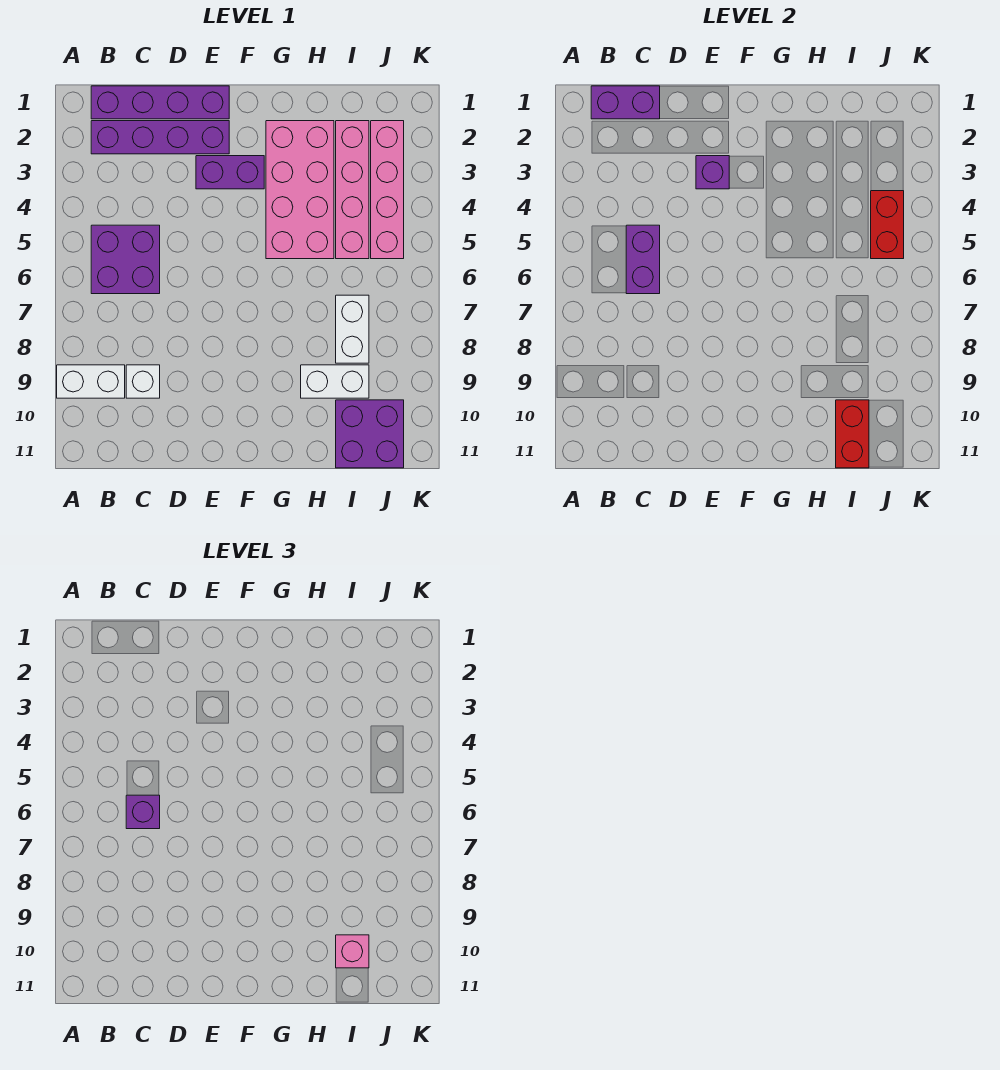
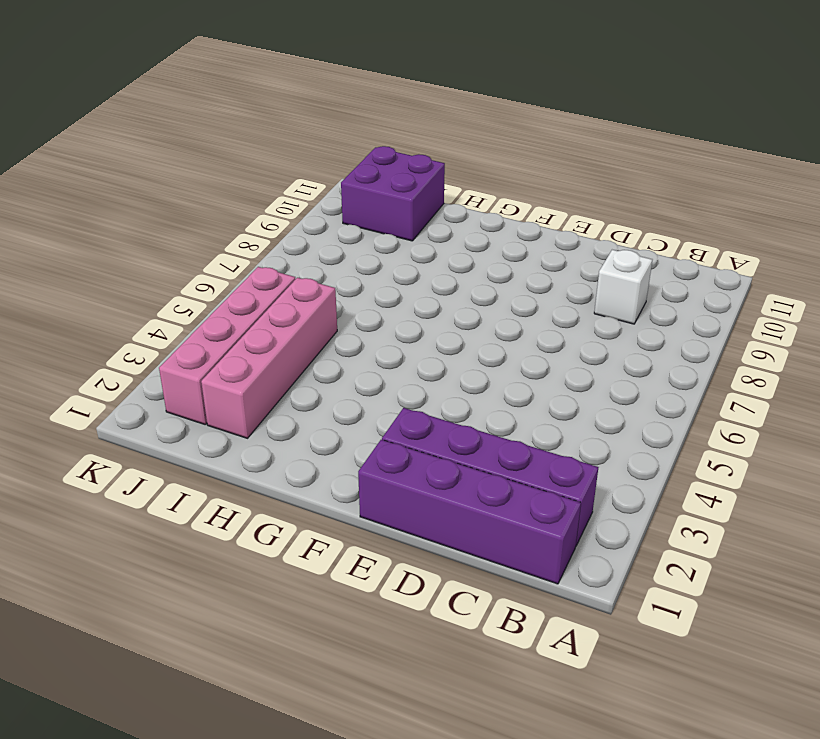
none -> white 1x2 brick [57,365,125,398]
none -> purple 2x2 brick [91,225,160,294]
none -> purple 1x2 brick [196,156,264,189]

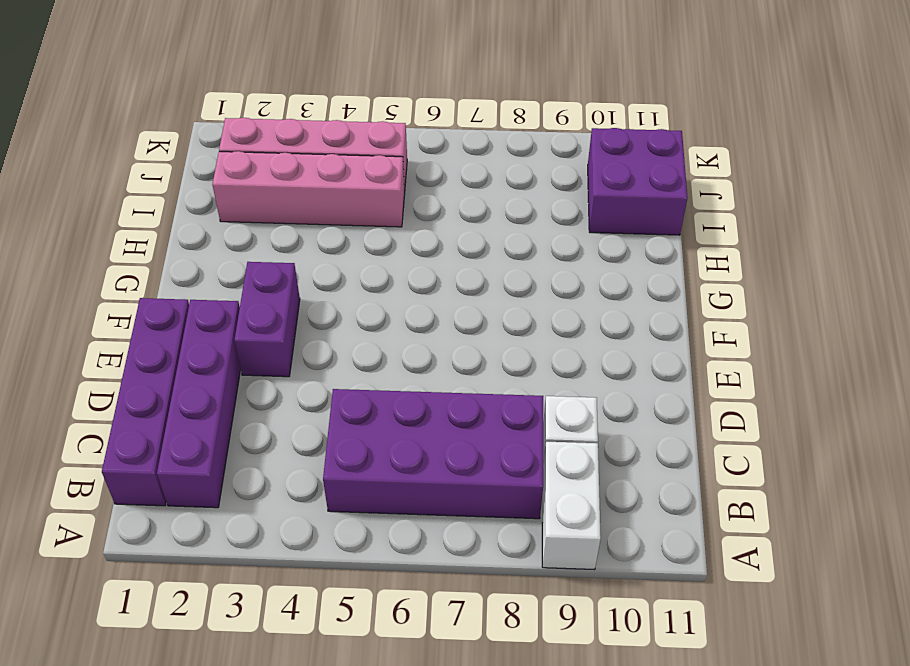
purple 2x4 brick [323,389,543,519] -> purple 2x2 brick [91,225,160,294]
none -> pink 2x4 brick [266,121,334,259]
none -> white 1x2 brick [301,365,369,398]
none -> white 1x2 brick [336,295,369,363]

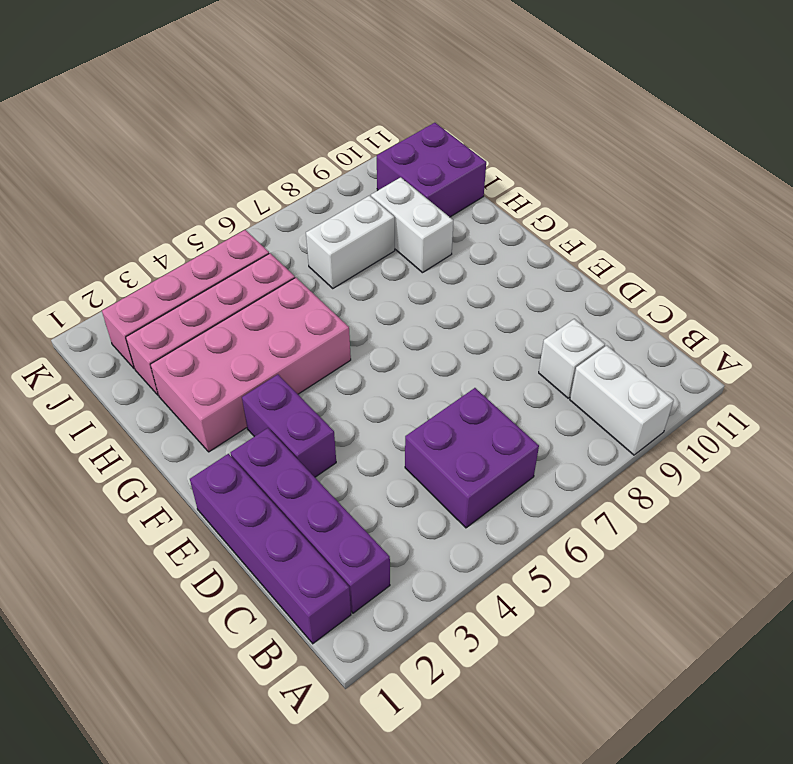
none -> purple 1x2 brick [591,86,660,119]
none -> purple 1x2 brick [626,225,660,294]
none -> purple 1x1 brick [696,156,729,189]

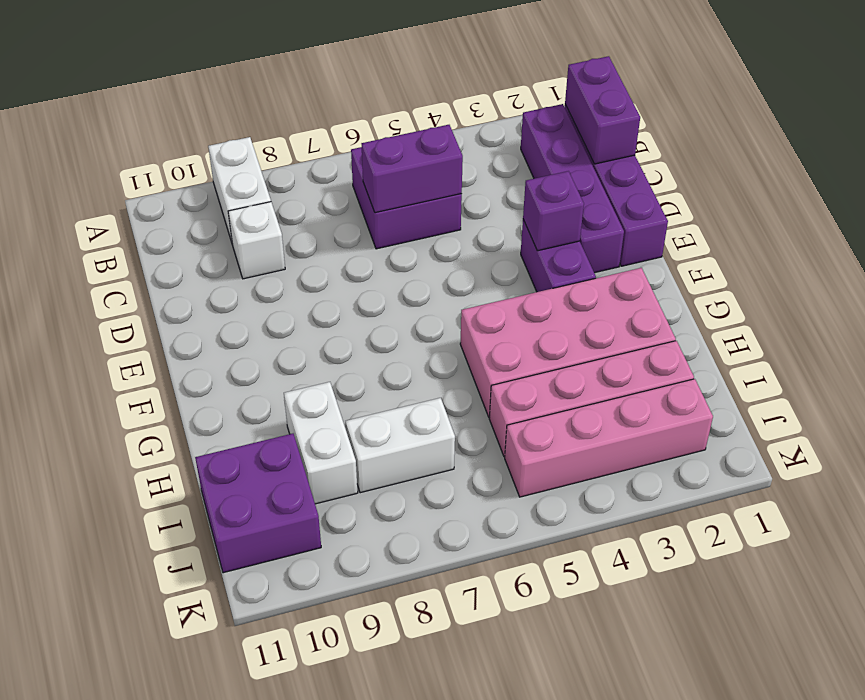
none -> red 1x2 brick [836,400,869,468]
none -> red 1x2 brick [871,191,904,259]
none -> purple 1x1 brick [126,795,160,829]

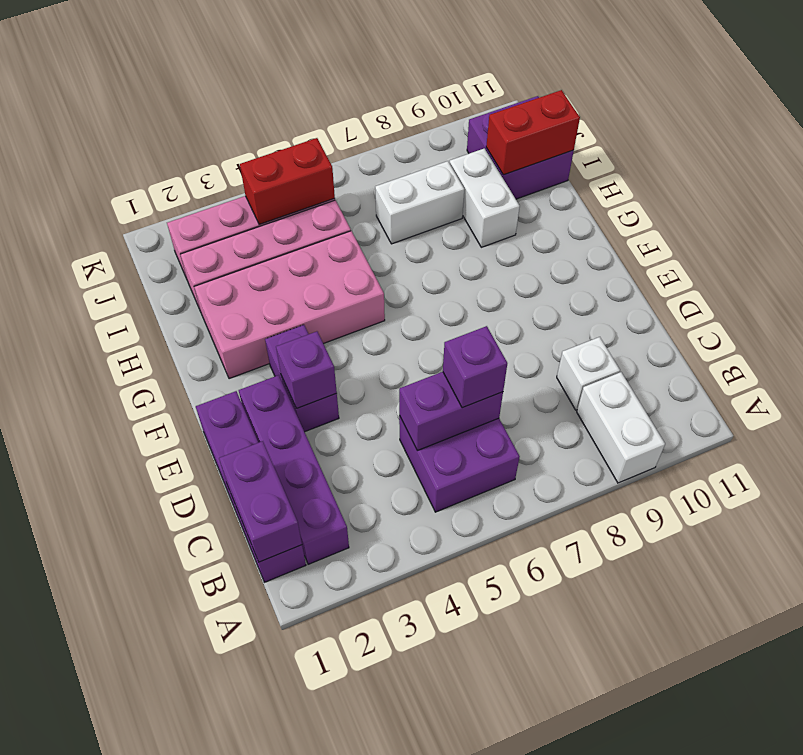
none -> pink 1x1 brick [336,935,369,968]

